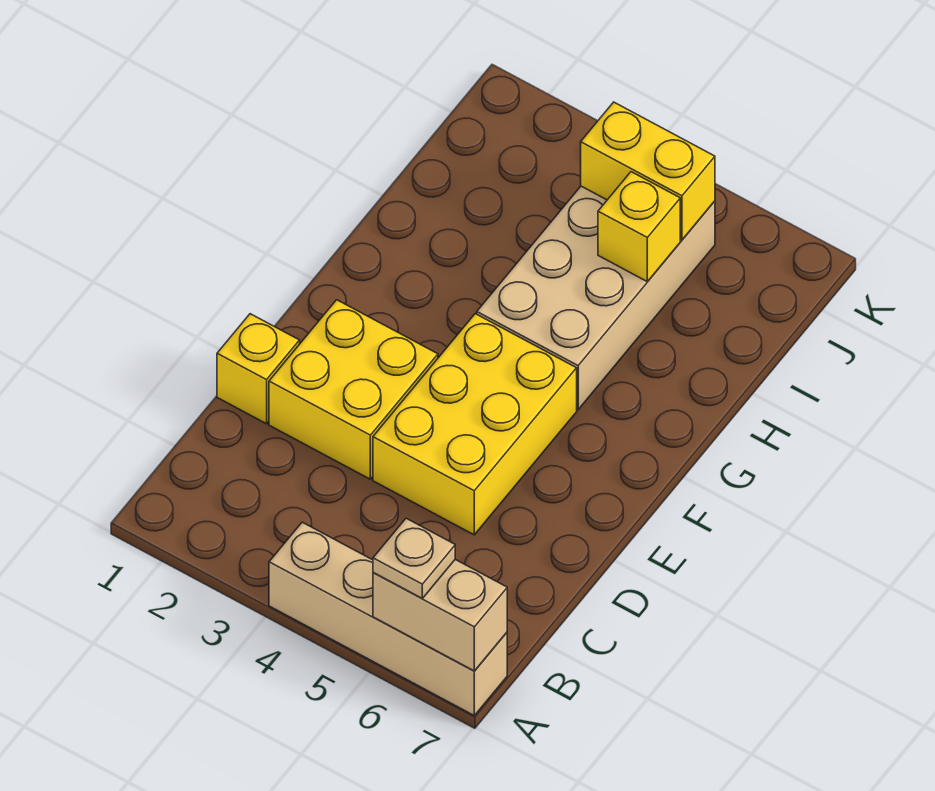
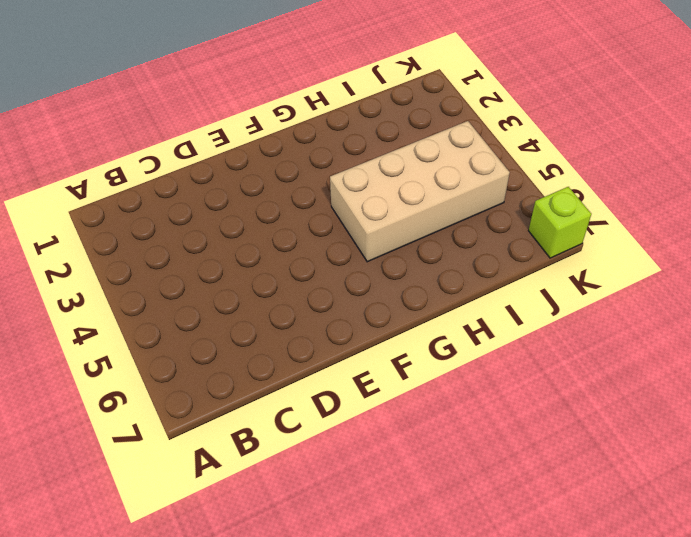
lime 1x1 brick [529,187,591,258] -> none
none -> tan 1x4 brick [269,522,507,715]
none -> yellow 1x1 brick [217,314,300,424]

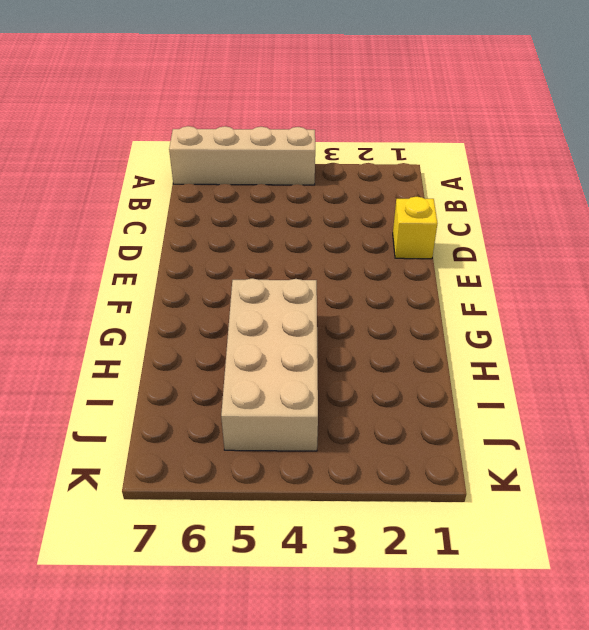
none -> yellow 2x2 brick [269,300,438,479]
none -> yellow 2x3 brick [373,314,577,535]

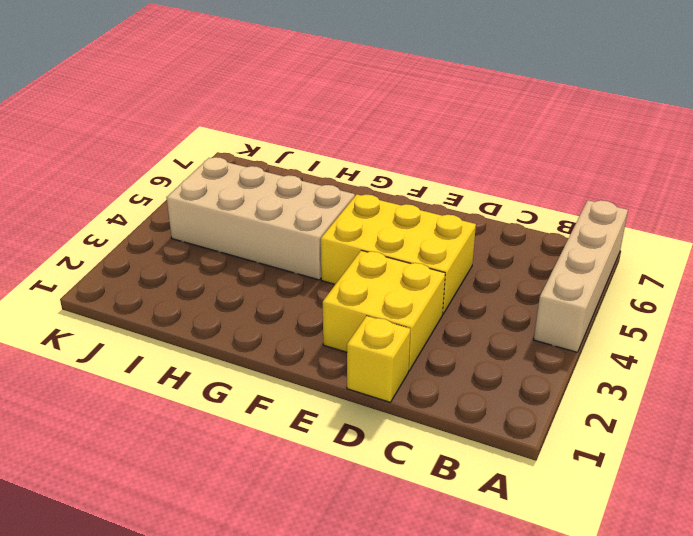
none -> tan 1x2 brick [373,560,507,671]
none -> yellow 1x1 brick [598,172,680,281]

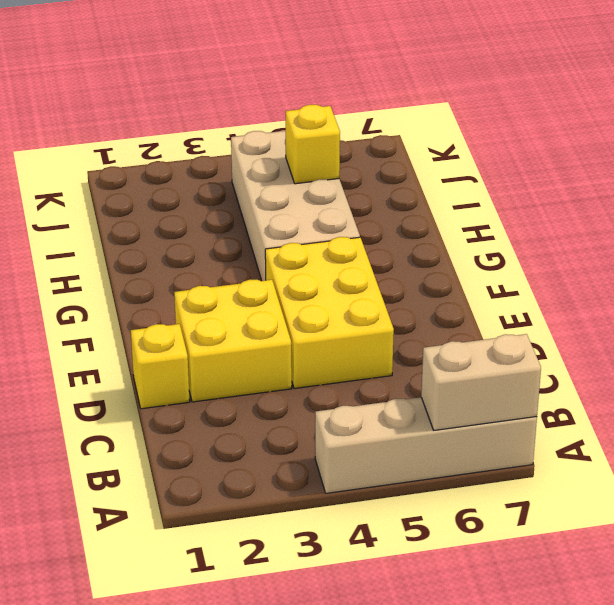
none -> yellow 1x2 brick [581,102,715,240]
none -> tan 1x1 plate [373,518,455,598]

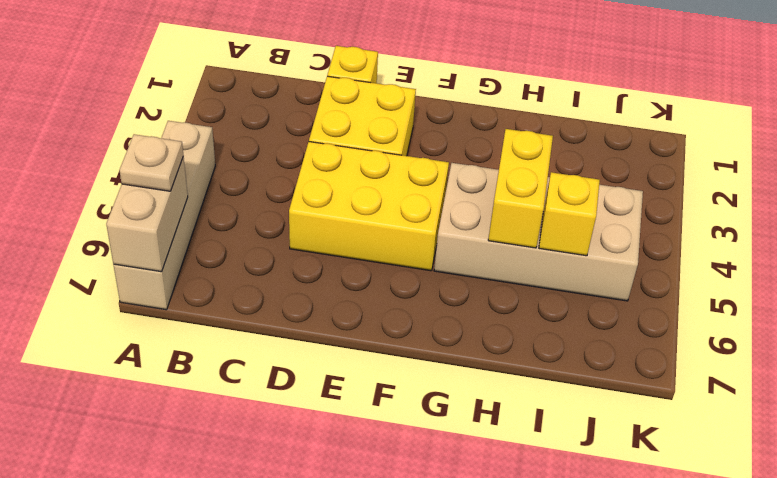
yellow 1x2 brick [488,129,553,248] -> yellow 1x2 brick moved to [581,102,715,240]

